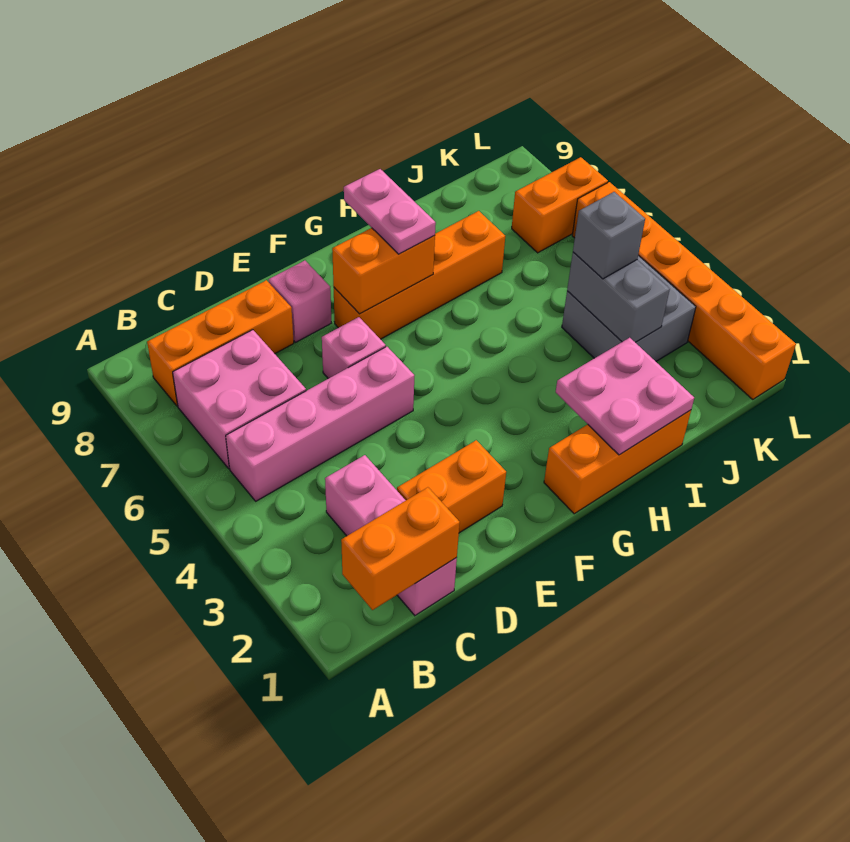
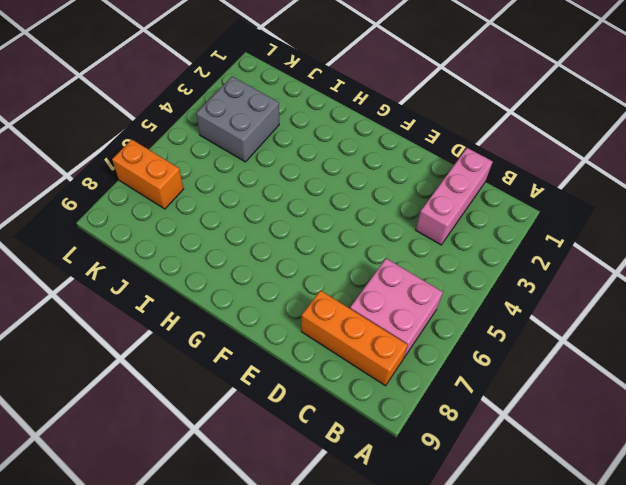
none -> pink 1x4 brick [226,347,414,501]
none -> orange 1x2 brick [397,440,506,533]
none -> pink 1x1 brick [322,317,386,379]

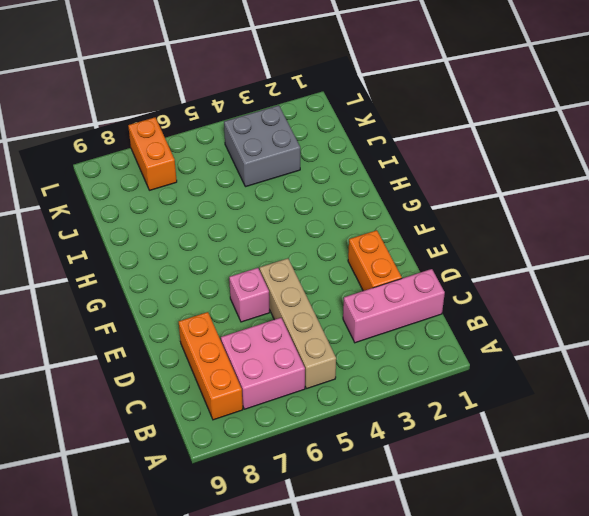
tan 1x4 brick [260,258,336,389] -> pink 1x4 brick [226,347,414,501]
none -> pink 1x1 brick [268,261,331,342]
none -> orange 1x4 brick [334,211,505,339]
none -> orange 1x3 brick [544,410,691,514]

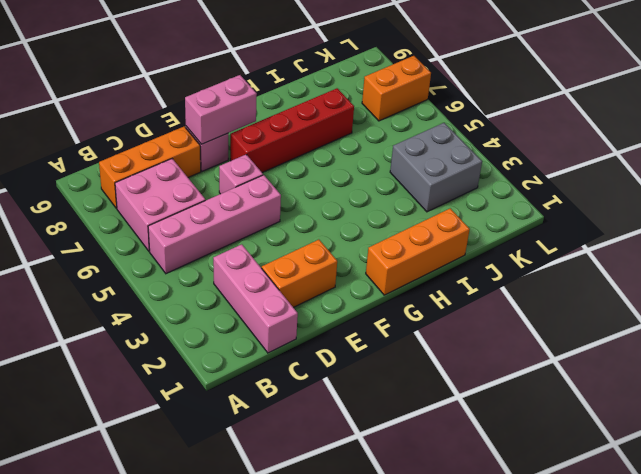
pink 1x2 brick [185,75,257,144] -> none
red 1x4 brick [230,88,354,173] -> orange 1x4 brick [334,211,505,339]
none -> orange 1x6 brick [572,182,796,400]
none -> orange 1x2 brick [341,487,460,610]
none -> orange 1x2 brick [332,228,435,314]

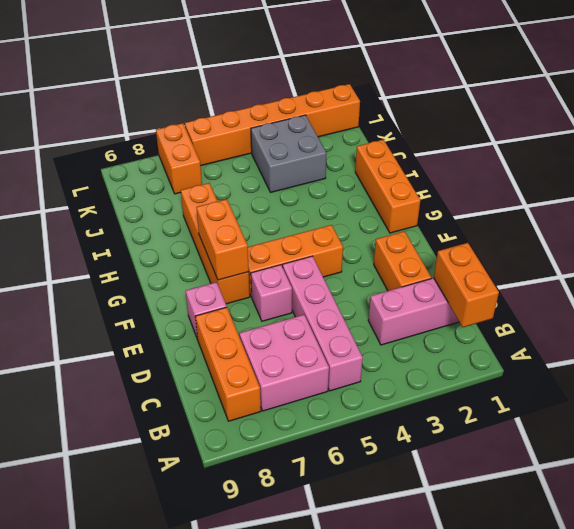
orange 1x3 brick [248,225,343,297] -> none
none -> pink 2x2 plate [556,337,694,455]
none -> grey 1x2 brick [567,252,670,342]
none -> pink 1x2 plate [344,169,436,254]

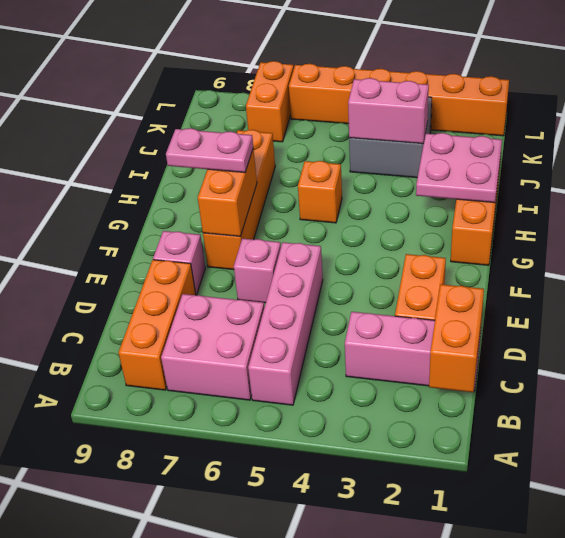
orange 1x1 brick [298,161,342,223] -> none
pink 1x2 brick [348,78,429,144] -> grey 1x2 brick [567,252,670,342]
none -> grey 1x1 brick [573,192,645,279]

